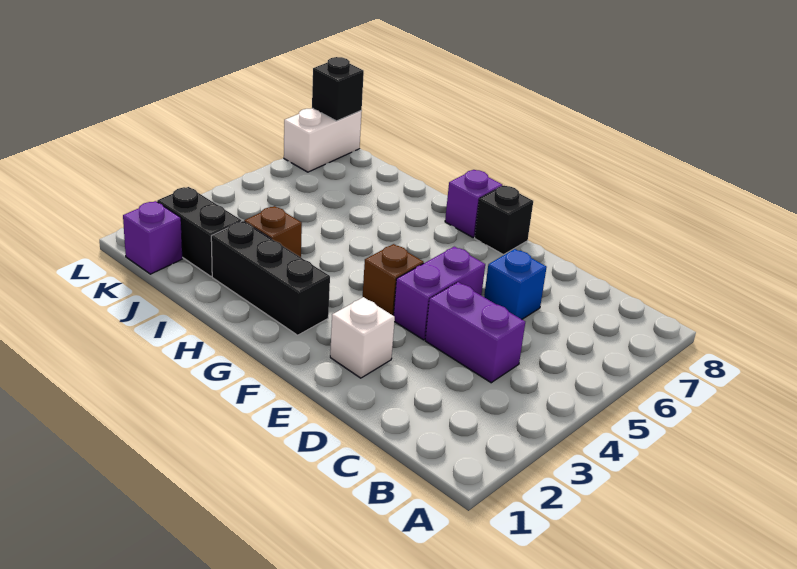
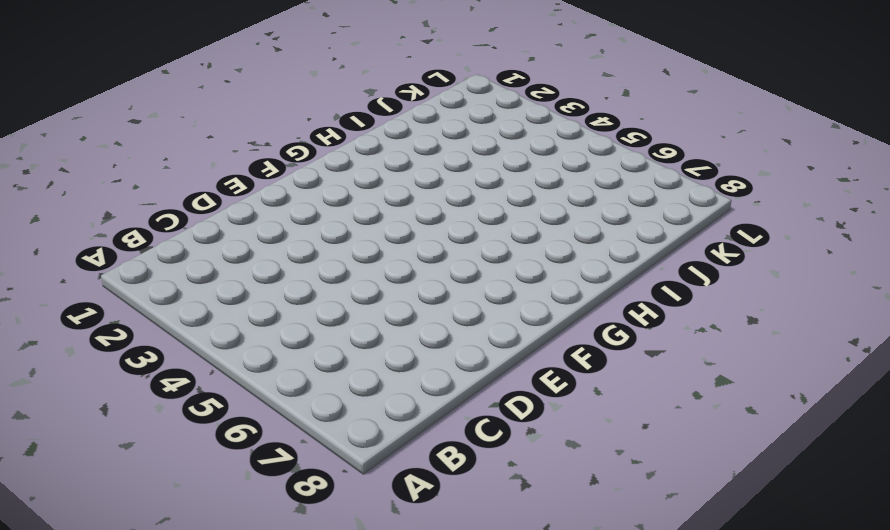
none -> purple 1x2 brick [425,282,525,383]
none -> blue 1x1 brick [484,249,547,319]
none -> white 1x1 brick [330,297,395,378]

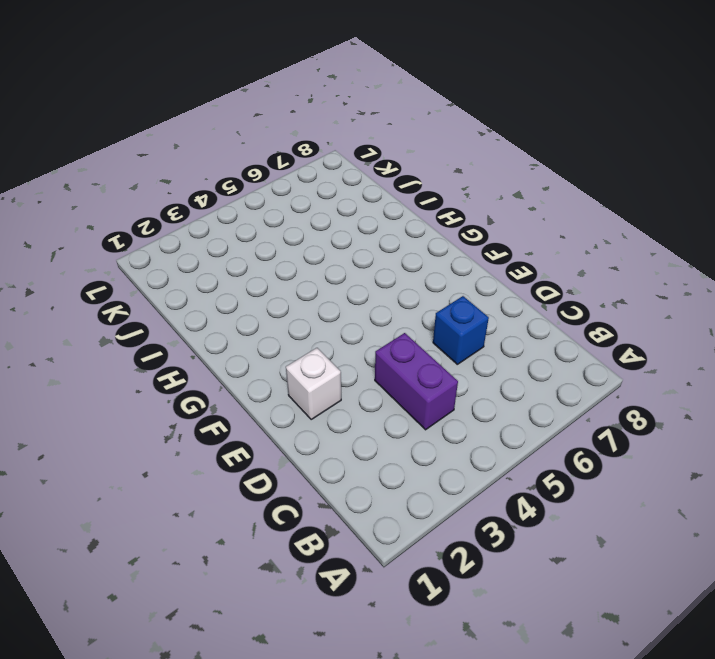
none -> purple 1x2 brick [394,247,485,340]
none -> brown 1x1 brick [363,244,424,316]
none -> black 1x1 brick [475,186,533,255]

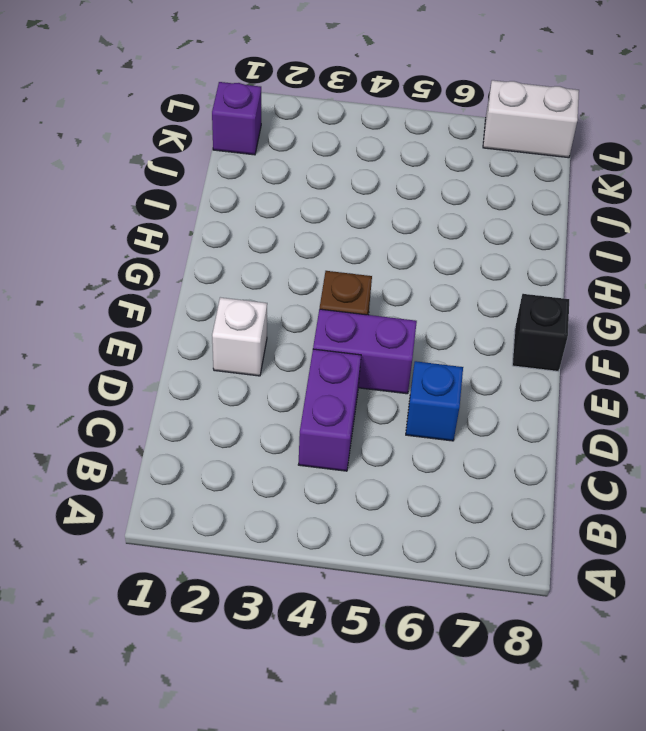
none -> black 1x3 brick [211,221,330,335]
none -> purple 1x1 brick [445,170,502,237]
none -> brown 1x1 brick [244,206,302,257]

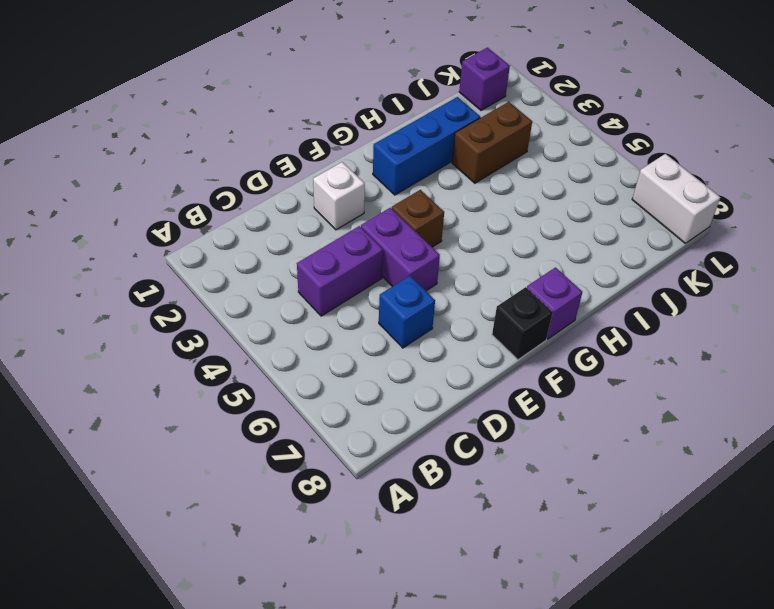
blue 1x3 brick [373,97,480,195] -> black 1x3 brick [211,221,330,335]
brown 1x2 brick [452,102,532,183] -> brown 1x1 brick [244,206,302,257]
none -> black 1x2 brick [157,187,242,276]
none -> black 1x1 brick [312,57,364,121]

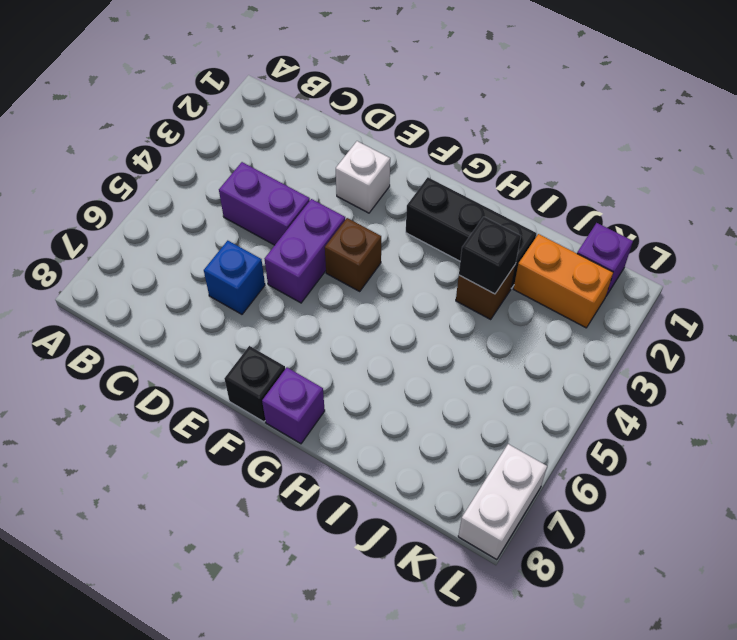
black 1x1 brick [459,217,521,294] -> black 1x1 brick moved to [312,57,364,121]
orange 1x2 brick [514,234,613,328] -> black 1x2 brick [157,187,242,276]

